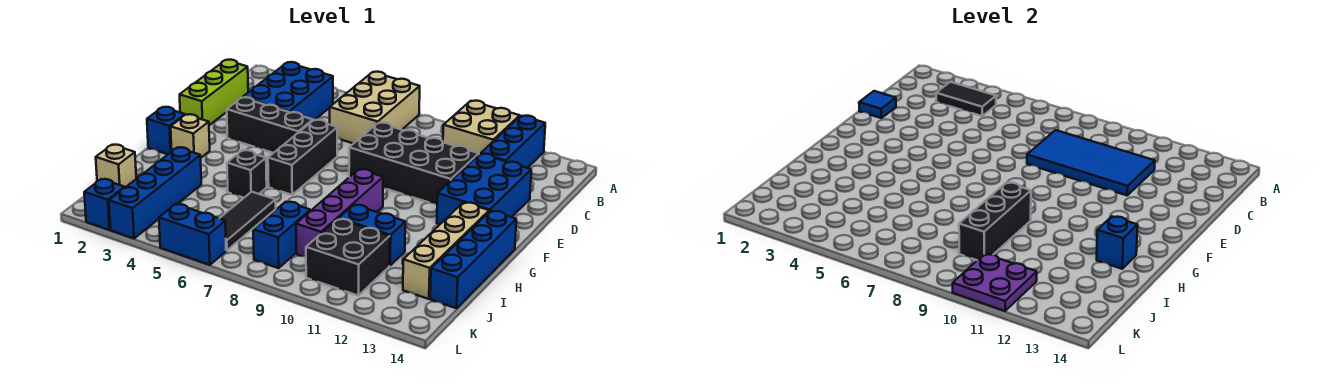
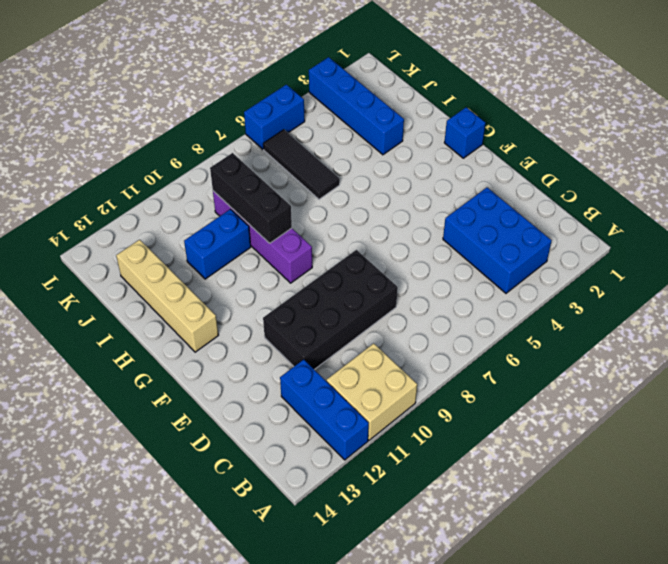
none -> tan 2x3 brick [330,72,420,144]
none -> lime 1x3 brick [180,60,248,125]
none -> blue 2x3 brick [437,154,531,224]

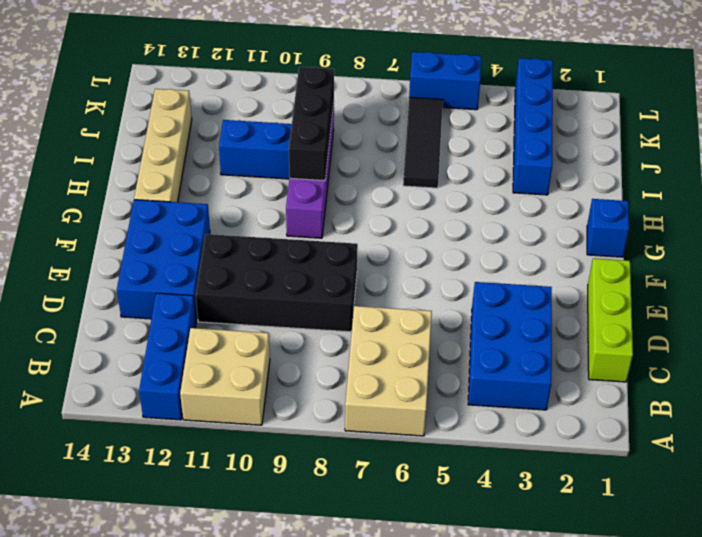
none -> black 1x3 brick [227,97,313,153]
none -> black 1x3 brick [268,120,337,195]
none -> tan 1x1 brick [171,114,210,158]

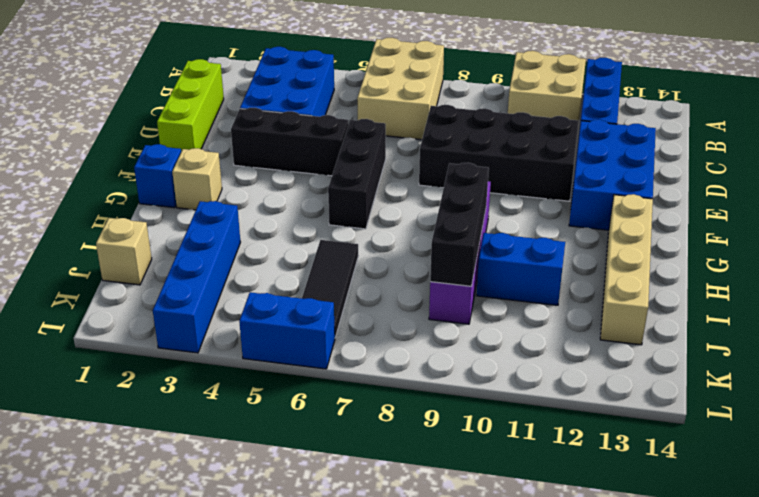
none -> blue 1x4 brick [430,211,516,308]
none -> black 1x1 brick [227,150,267,198]
none -> blue 1x2 brick [253,202,310,268]

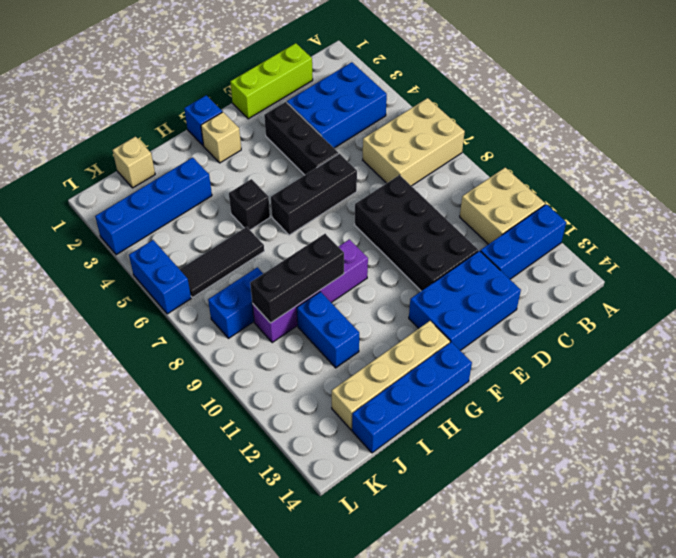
none -> black 2x2 brick [306,219,390,295]
none -> blue 1x1 brick [84,179,125,230]
none -> black 1x2 tile [936,82,996,116]

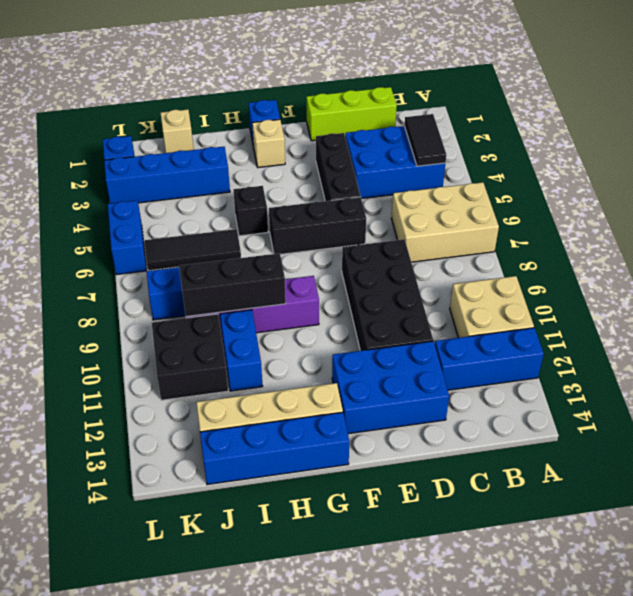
none -> blue 2x4 tile [1027,130,1155,195]
none -> blue 1x1 tile [859,91,896,118]
none -> blue 1x1 brick [1097,216,1138,269]

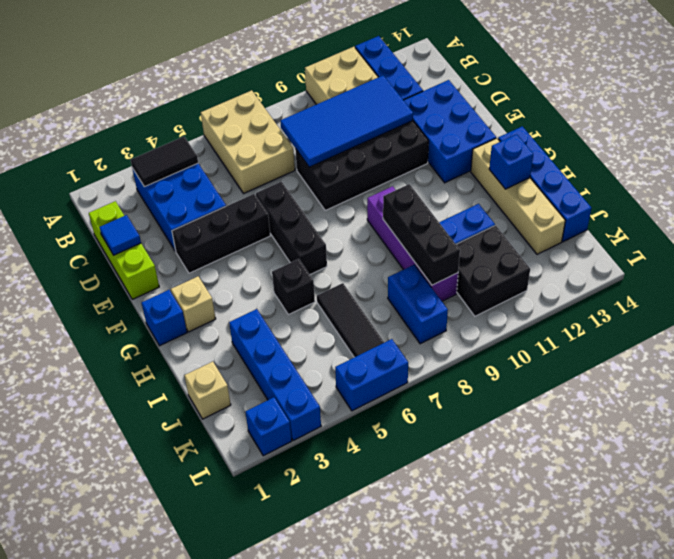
none -> purple 2x2 plate [953,254,1037,311]

